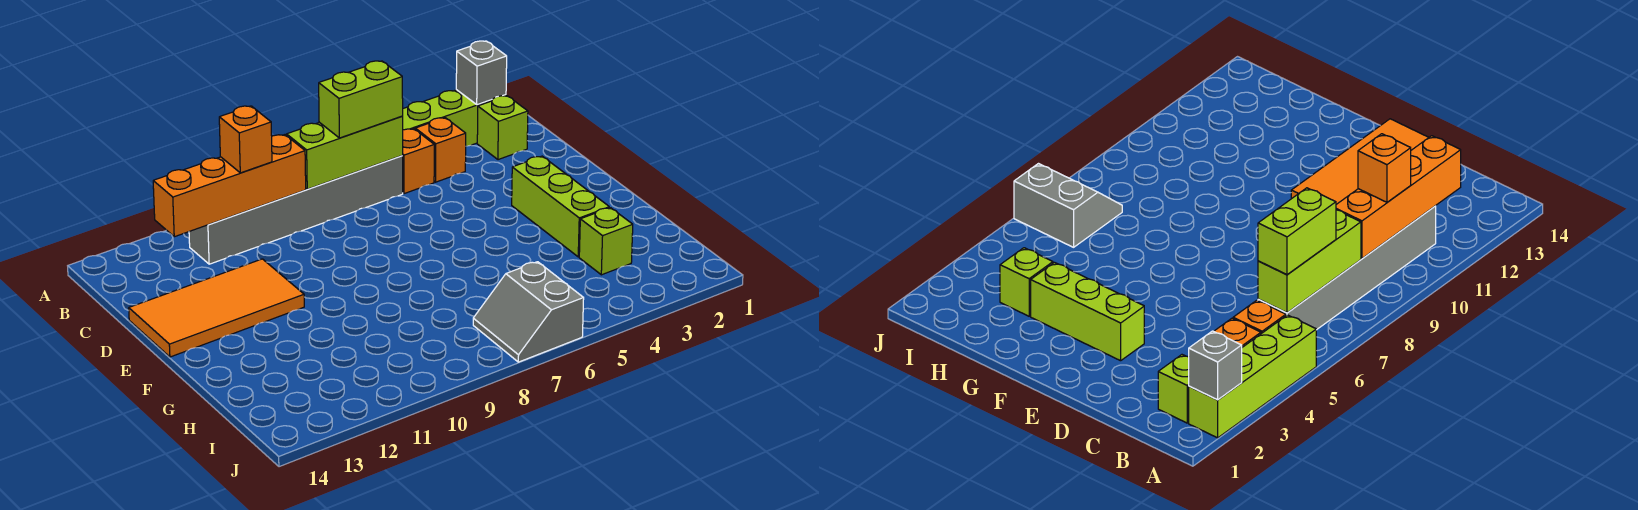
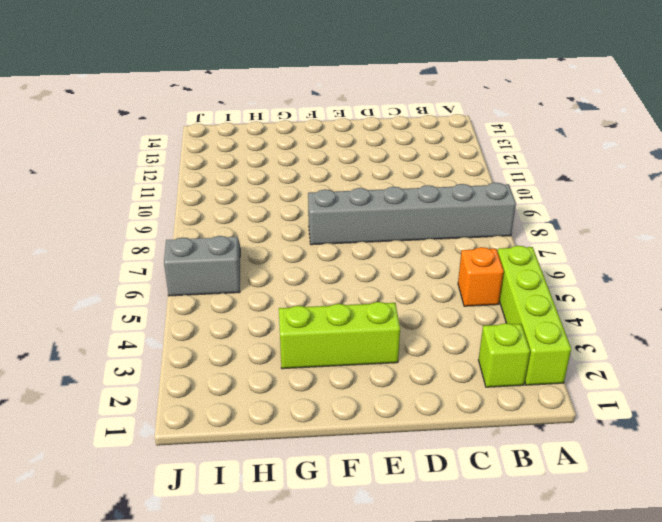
grey 1x6 brick [308,183,516,245] -> grey 1x6 brick turned to [189,156,403,264]
none -> orange 1x1 brick [415,118,466,182]
none -> orange 2x4 tile [129,259,304,357]
none -> lime 1x1 brick [579,208,633,275]

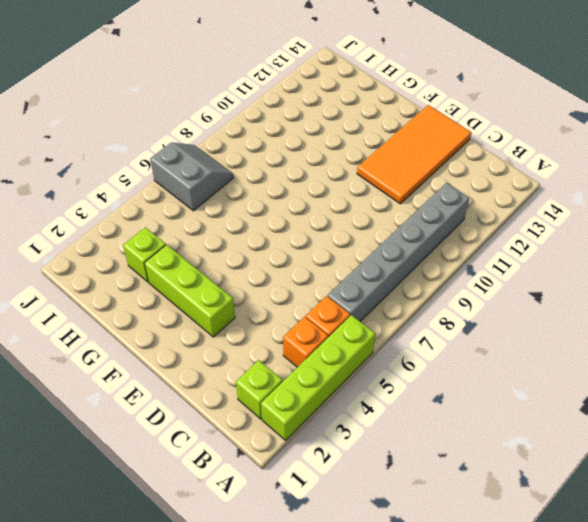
none -> grey 1x1 brick [456,41,507,105]
none -> lime 1x3 brick [287,116,403,189]
none -> orange 1x4 brick [153,135,306,237]

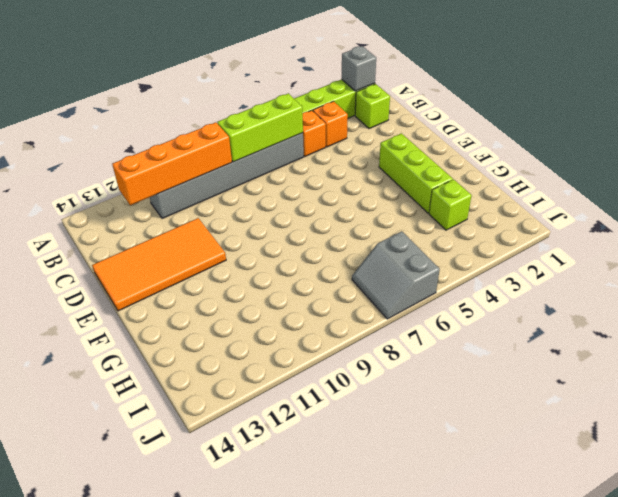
none -> lime 1x2 brick [319,61,403,138]
none -> orange 1x1 brick [219,106,272,173]

